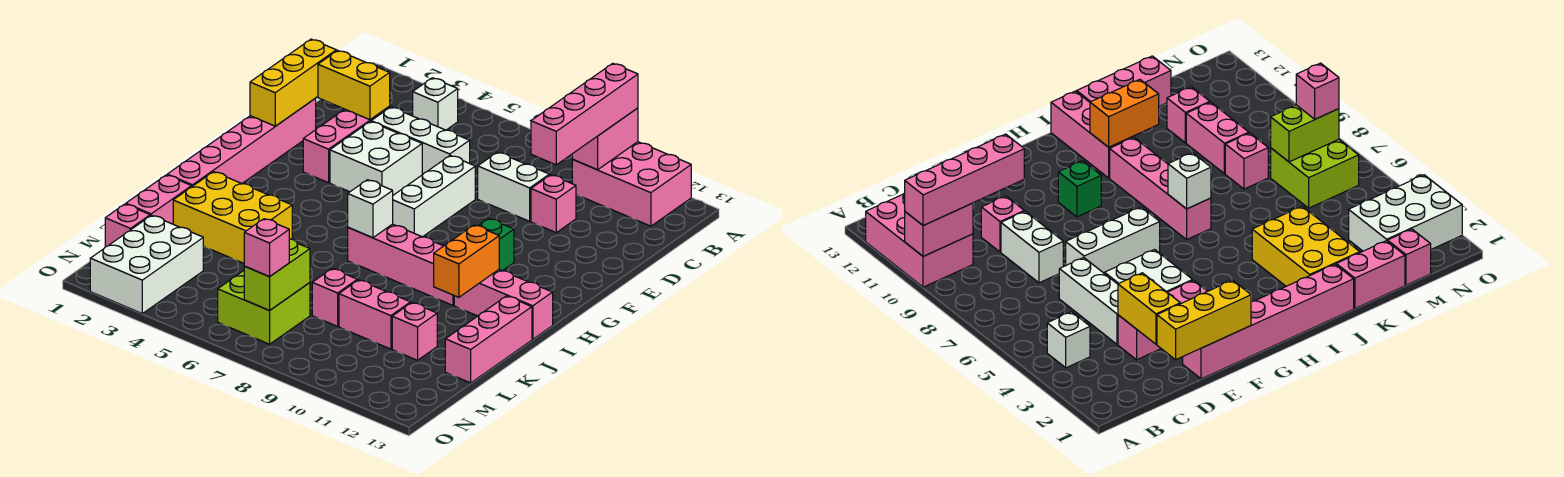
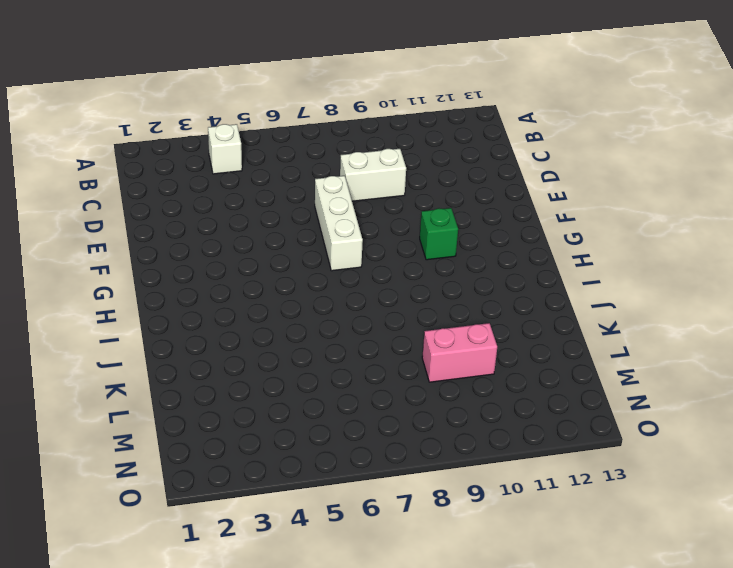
none -> pink 2x3 brick [572,142,691,226]
none -> pink 1x3 brick [303,107,390,183]
none -> white 1x3 brick [371,107,470,175]

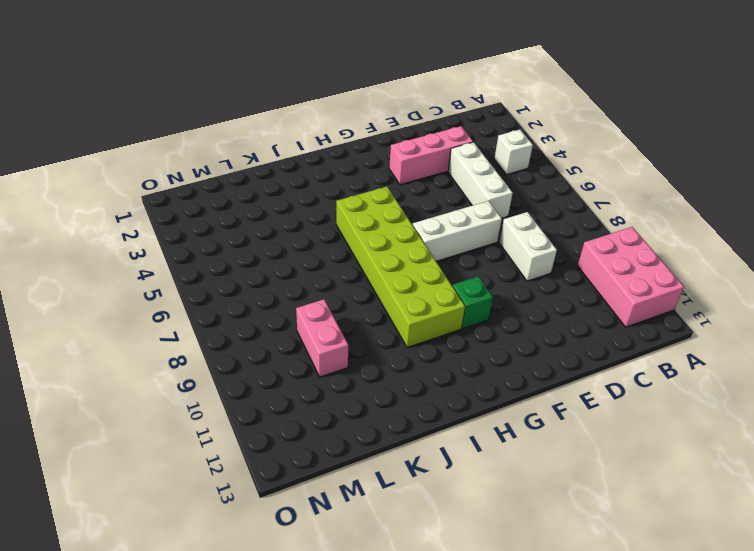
lime 2x6 brick [336,187,465,348] -> pink 1x4 brick [348,224,454,305]
none -> pink 1x1 brick [531,175,576,233]
none -> pink 1x6 brick [167,99,316,186]
none -> white 2x2 brick [330,122,422,195]

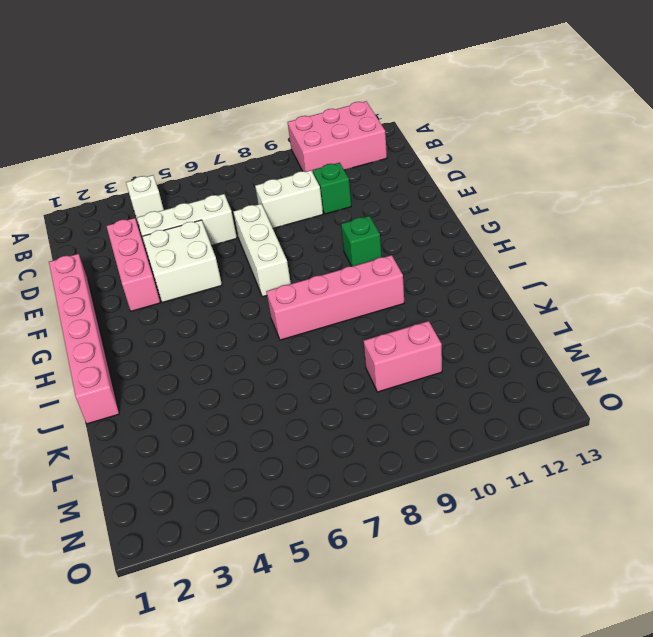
green 1x1 brick [313,163,351,214] -> pink 1x1 brick [531,175,576,233]
none -> pink 1x3 brick [454,270,553,339]
none -> yellow 2x3 brick [173,172,292,263]
none -> pink 1x3 brick [445,296,532,383]

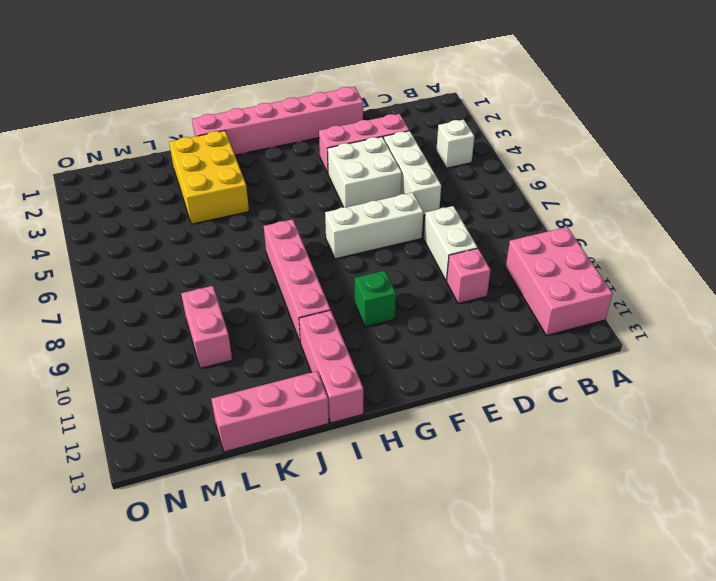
none -> pink 1x2 brick [126,175,192,224]
none -> pink 1x1 brick [312,269,357,326]
none -> pink 1x1 brick [392,303,437,360]

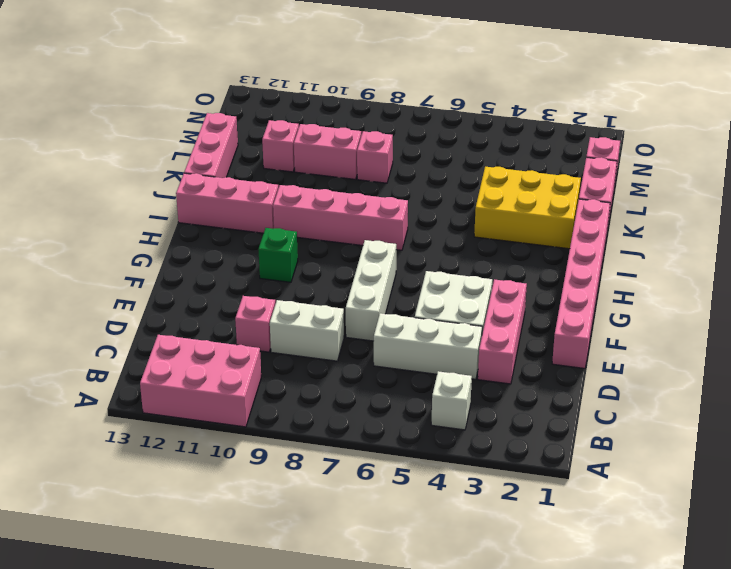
none -> white 2x3 brick [90,215,203,314]
none -> lime 2x2 brick [218,271,310,344]
none -> pink 1x2 brick [572,108,638,170]

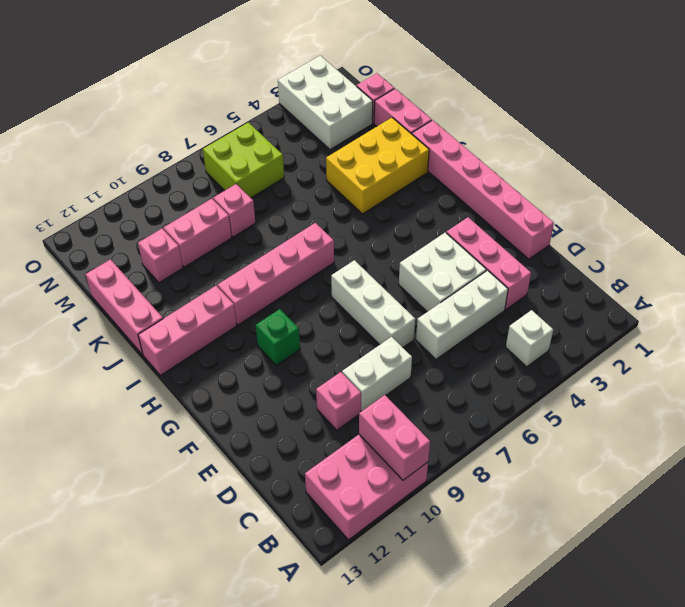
none -> yellow 1x3 brick [250,39,336,126]
none -> yellow 1x2 brick [318,50,390,120]
none -> white 1x1 brick [348,180,393,238]

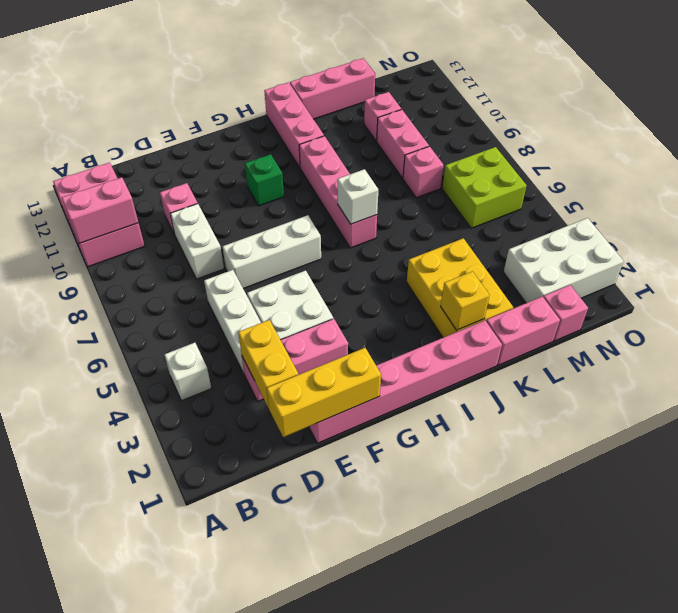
yellow 1x1 brick [441,271,490,330] -> none
none -> orange 1x2 brick [434,225,499,297]
none -> lime 1x2 brick [244,239,310,310]
none -> pink 1x4 brick [531,63,638,165]

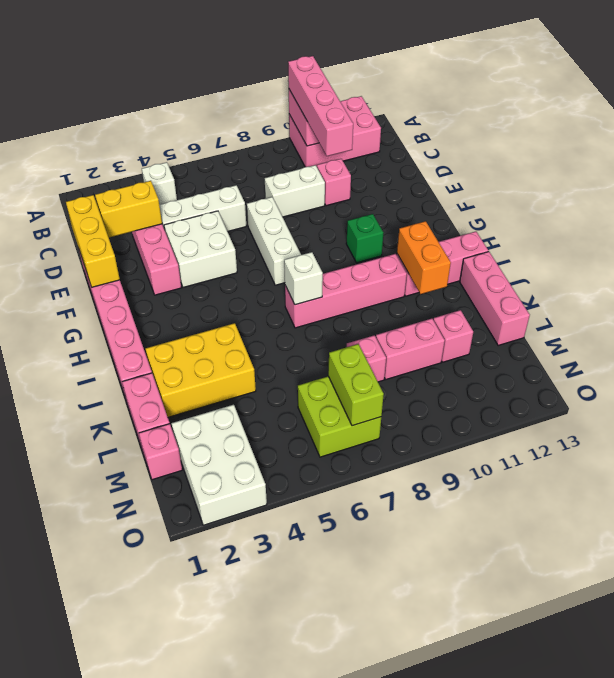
none -> pink 1x1 brick [244,219,289,277]

